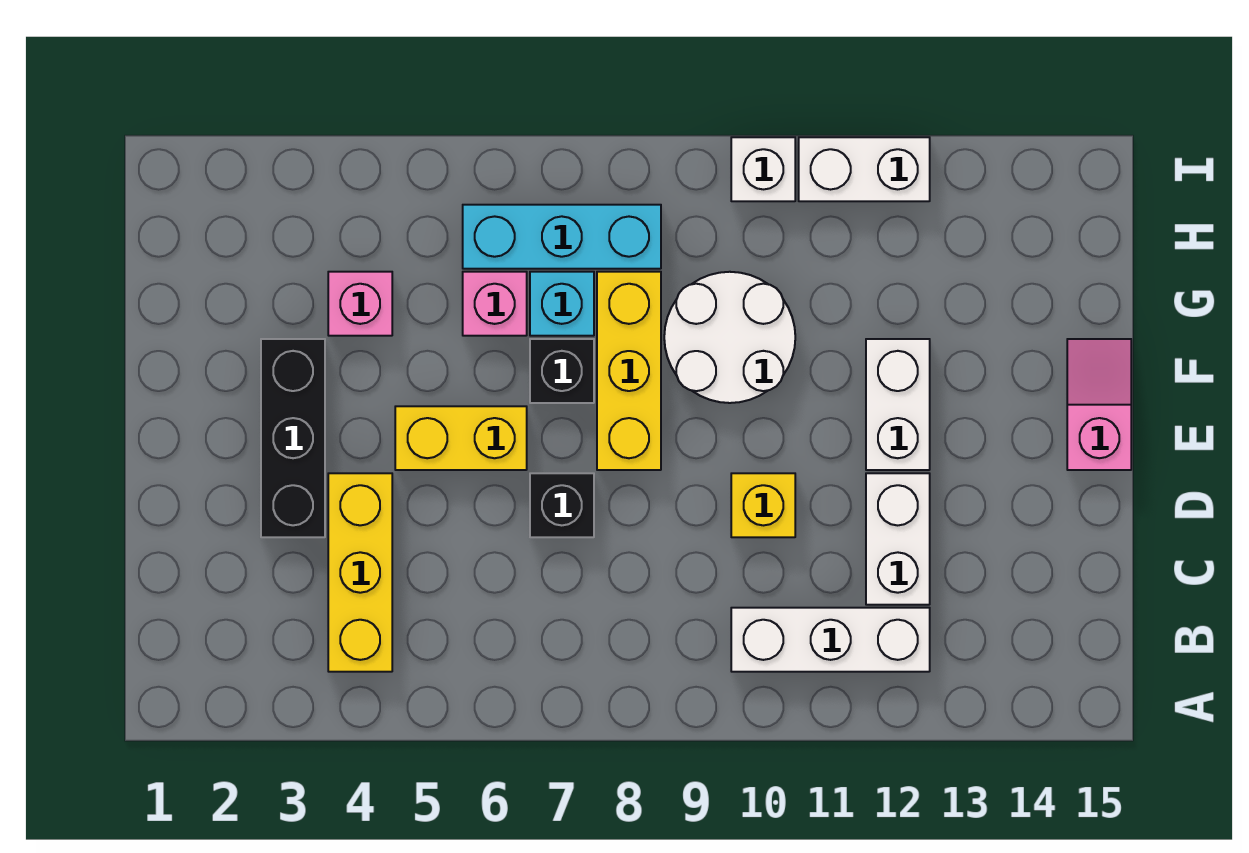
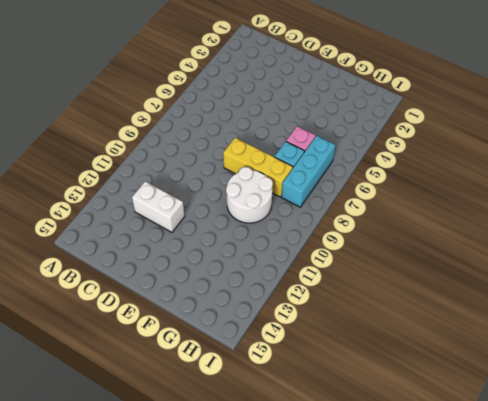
none -> yellow 1x3 brick [328,473,392,672]
none -> white 1x3 brick [731,608,930,672]
none -> black 1x3 brick [261,339,325,537]

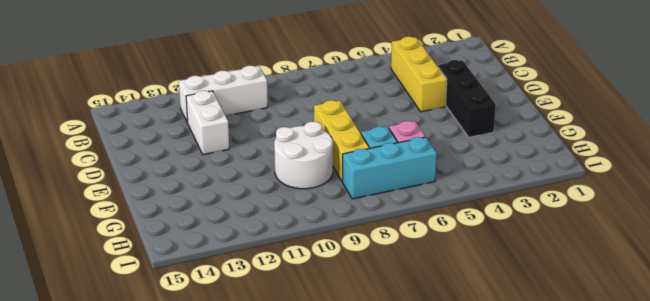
none -> black 1x1 brick [530,473,594,537]
none -> yellow 1x1 brick [731,473,795,537]
none -> yellow 1x2 brick [395,406,527,470]

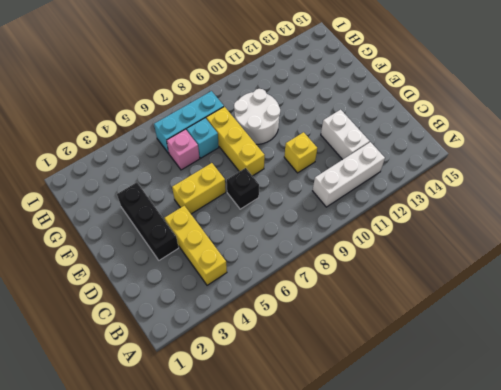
none -> white 1x2 brick [866,339,930,470]
none -> pink 1x2 slope [1067,339,1131,470]
none -> black 1x1 brick [530,339,594,403]

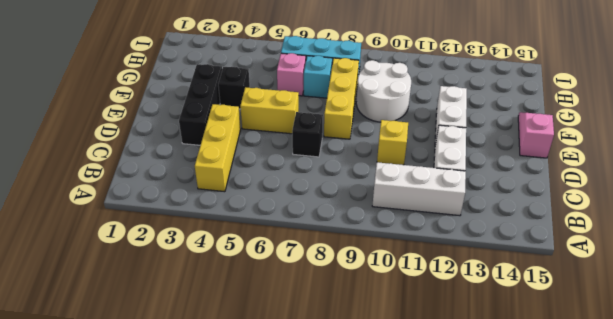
black 1x1 brick [218,67,250,109] -> black 1x1 brick moved to [530,339,594,403]
none -> pink 1x1 brick [328,272,392,336]
none -> white 1x1 brick [731,137,795,201]
none -> white 1x2 brick [799,137,930,201]

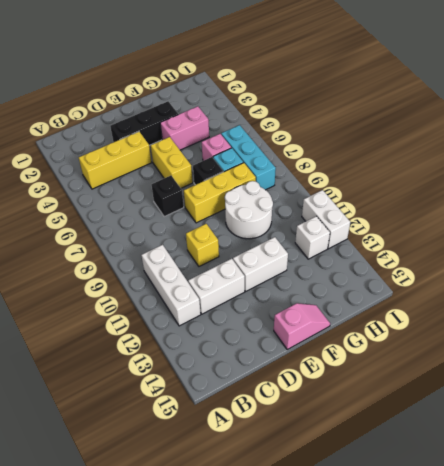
pink 1x2 brick [160,106,209,150] -> pink 1x1 brick [328,272,392,336]
white 1x1 brick [295,216,330,259] -> white 1x1 brick moved to [731,137,795,201]

